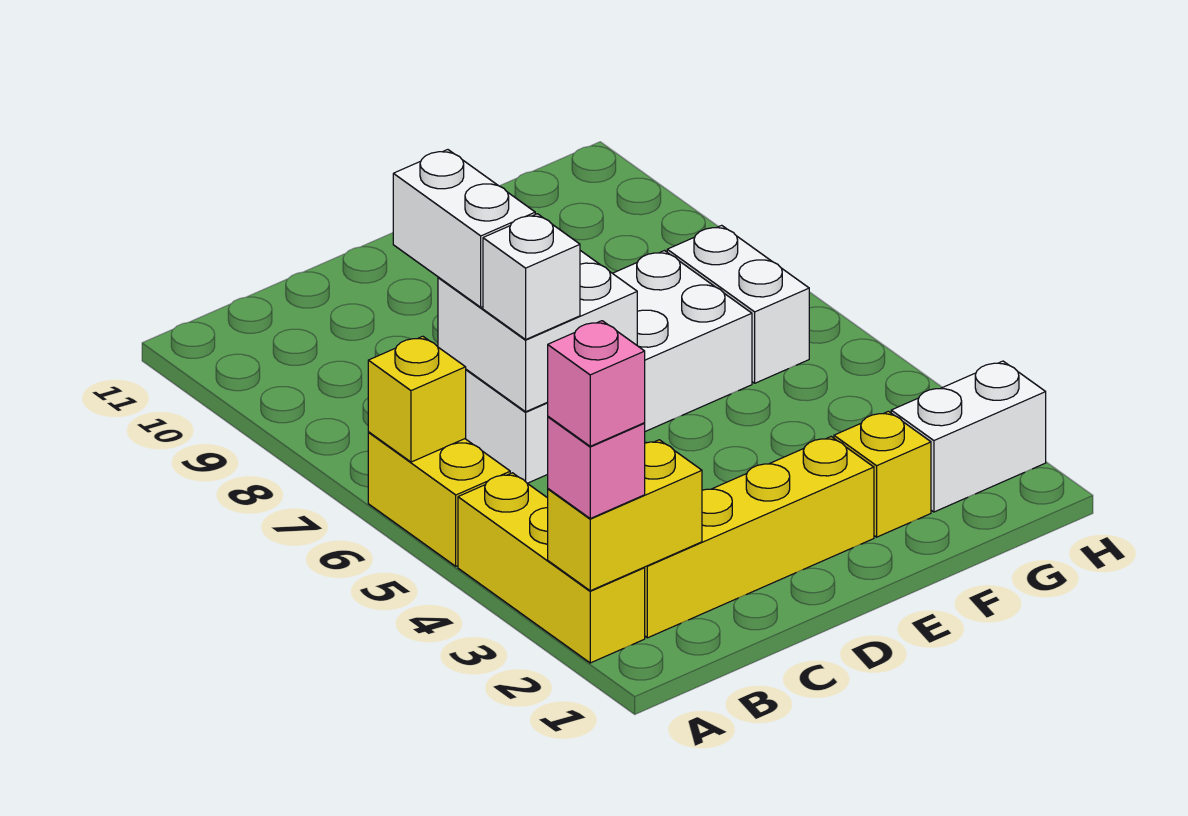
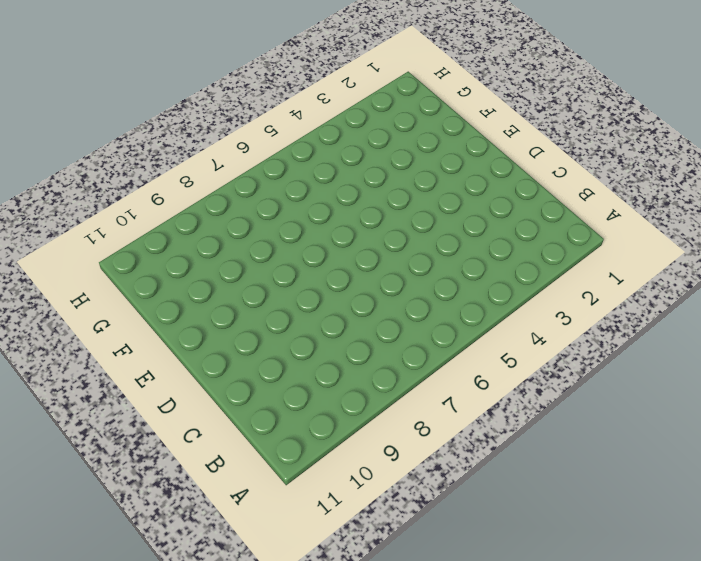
none -> yellow 1x3 brick [458,473,645,663]
none -> yellow 1x2 brick [368,432,510,566]
none -> yellow 1x4 brick [644,437,874,638]

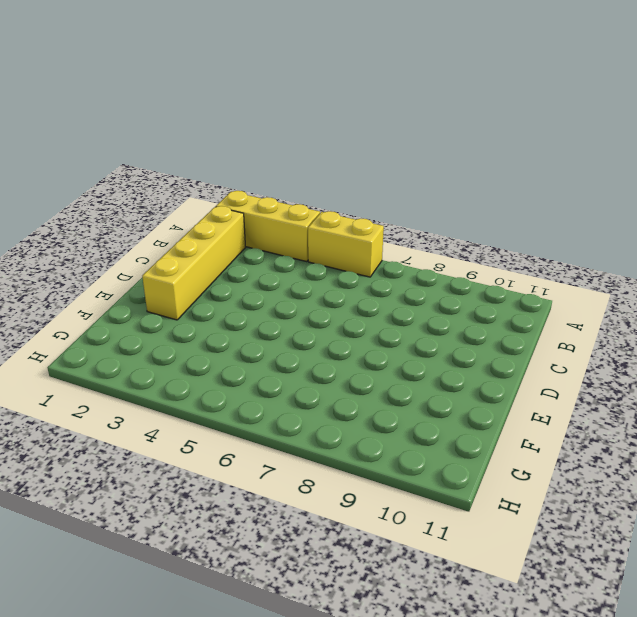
none -> white 2x4 brick [465,251,752,483]
none -> yellow 1x1 brick [834,411,931,537]
none -> white 1x2 brick [891,361,1046,512]

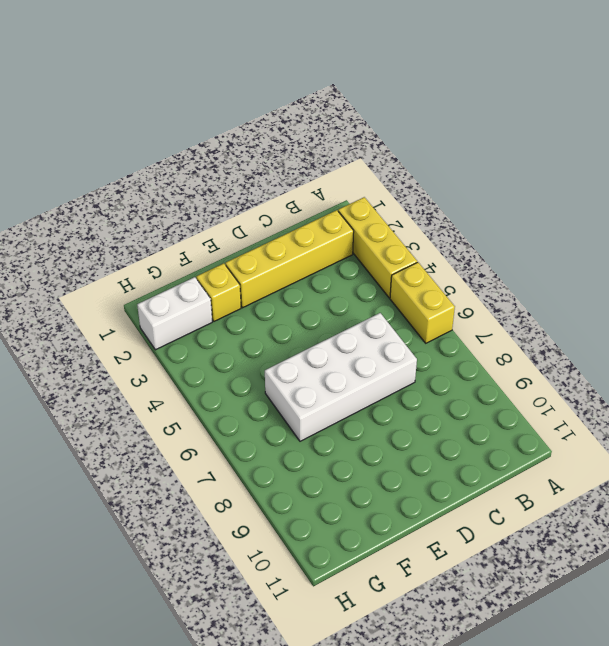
none -> white 1x2 brick [667,225,809,383]
none -> yellow 1x2 brick [548,440,702,591]
none -> yellow 1x1 brick [368,336,466,462]

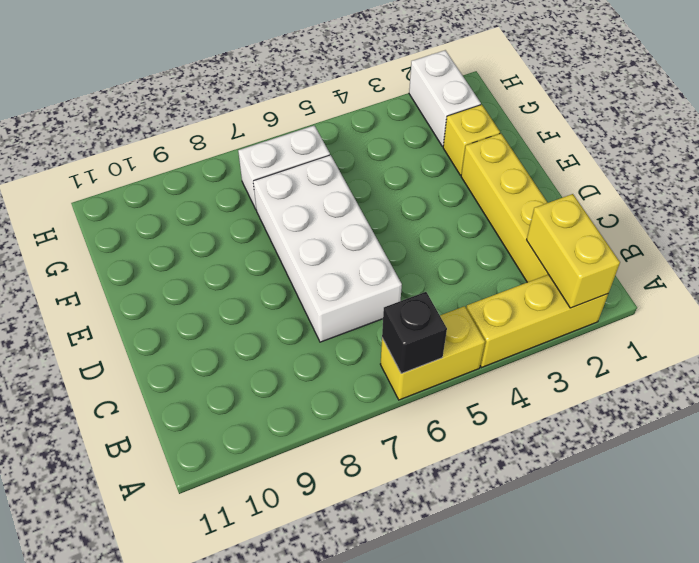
black 1x1 brick [382,292,447,374] -> yellow 1x1 brick [368,336,466,462]
none -> white 2x2 brick [438,251,637,412]
none -> pink 1x1 brick [548,417,645,518]
none -> white 1x1 brick [483,214,580,339]

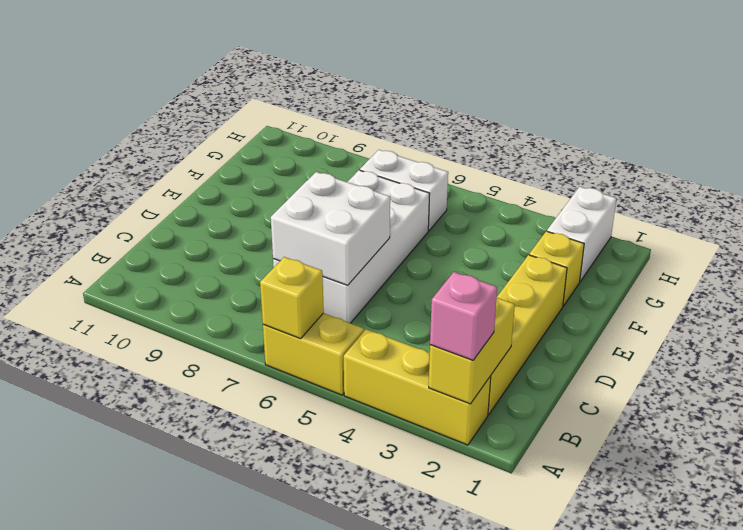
none -> white 1x1 brick [483,214,580,339]
none -> white 1x2 brick [393,150,535,307]
none -> pink 1x1 brick [548,321,645,446]

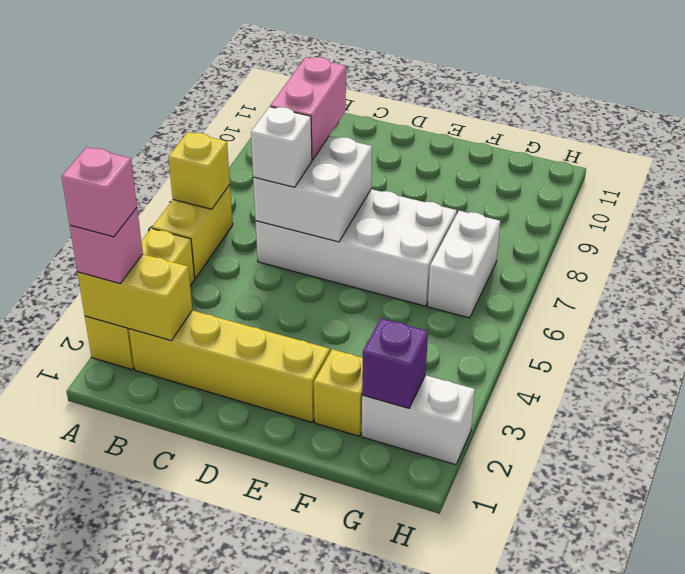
pink 1x2 brick [270,57,346,160] -> white 1x2 brick [393,150,535,307]
purple 1x1 brick [362,318,428,408] -> none

